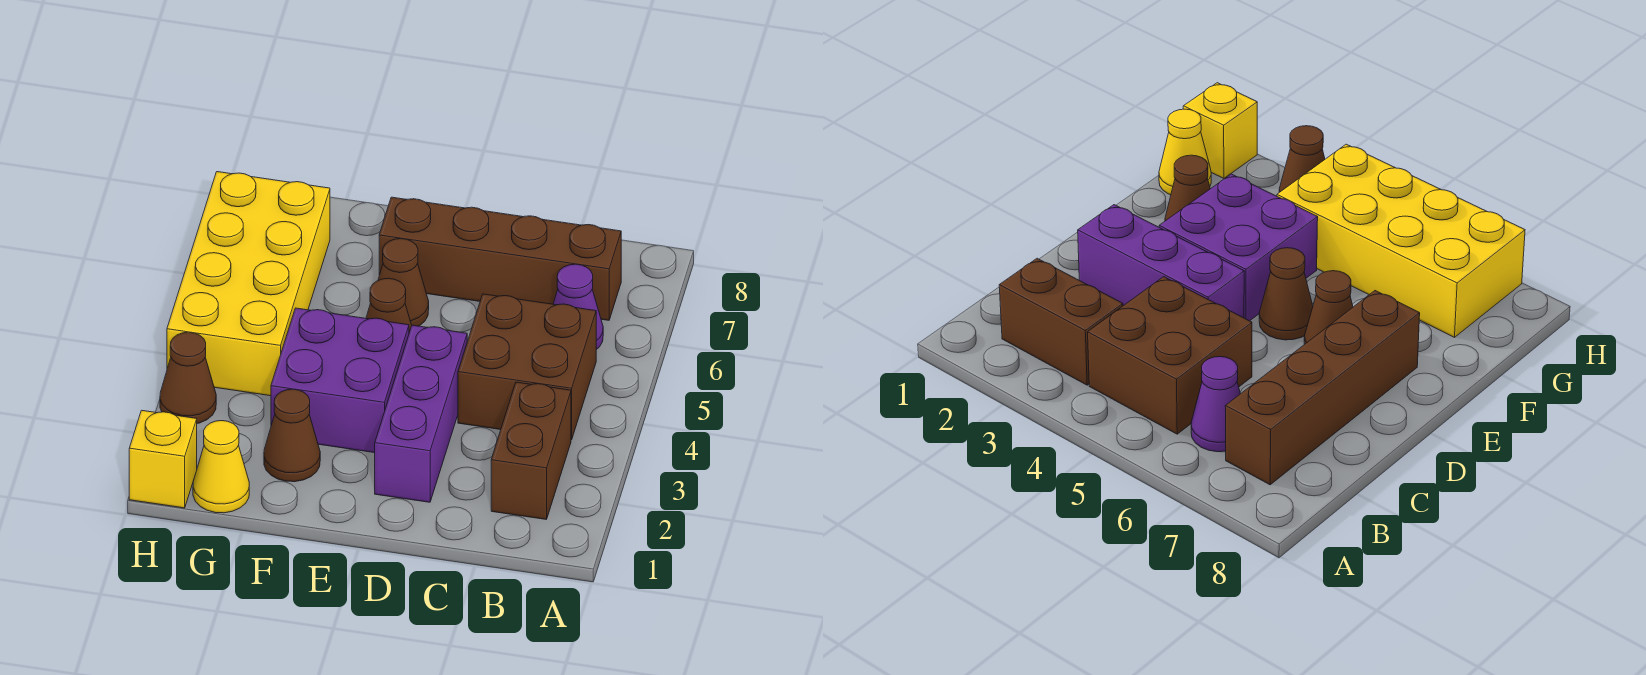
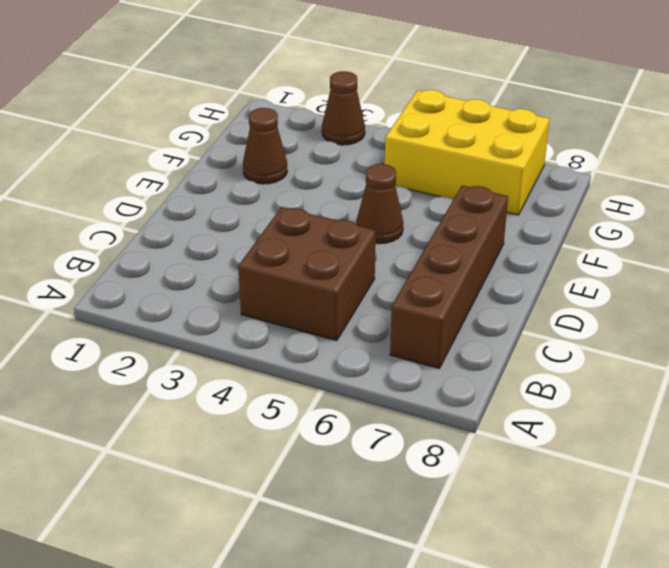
yellow 2x3 brick [385,90,550,215] -> yellow 2x4 brick [167,172,330,396]
none -> brown 1x2 brick [491,382,571,519]
none -> purple 1x1 cone [553,264,603,350]
none -> purple 1x3 brick [375,325,467,502]

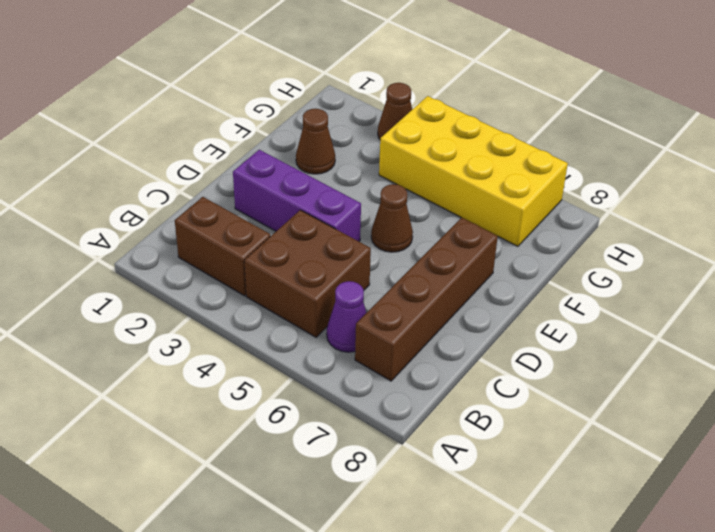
none -> purple 2x2 brick [271,308,409,453]
none -> brown 1x1 cone [378,239,429,326]
none -> yellow 1x1 cone [193,421,249,513]

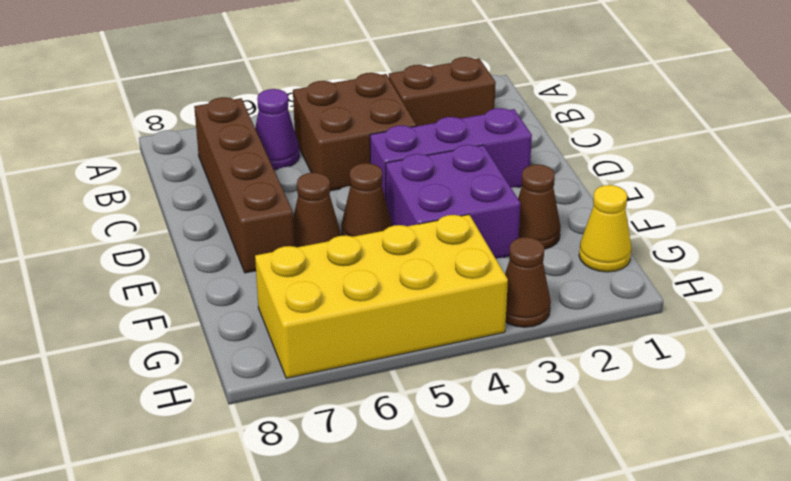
none -> yellow 1x1 brick [129,410,197,508]

